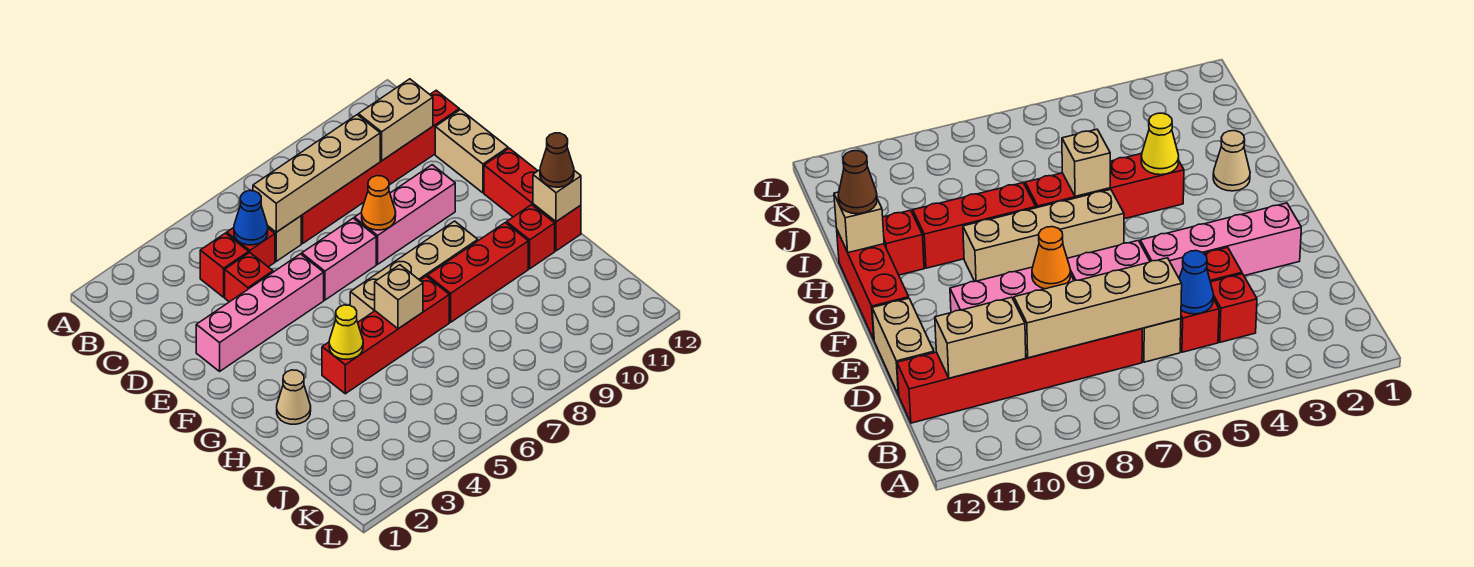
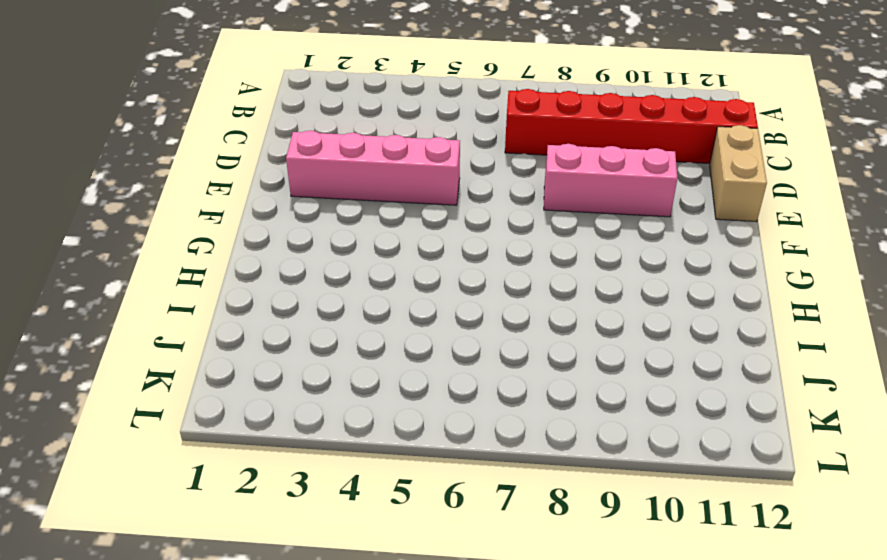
none -> red 1x1 brick [200,233,249,297]
none -> red 1x1 brick [227,228,275,267]
none -> tan 1x1 brick [268,216,301,261]

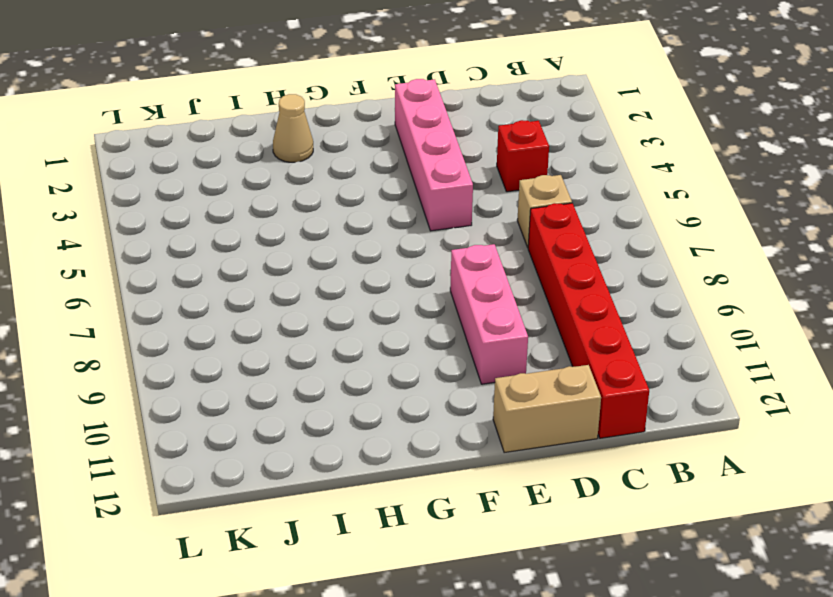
none -> red 1x1 brick [227,228,275,267]
none -> red 1x1 brick [225,253,273,302]
none -> pink 1x2 brick [302,218,376,300]

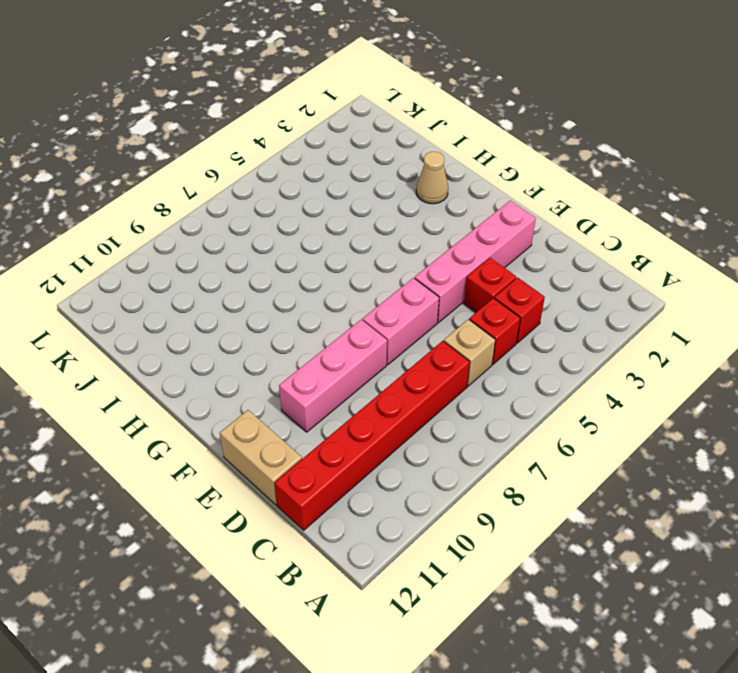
none -> red 1x3 brick [484,148,581,251]
none -> tan 1x4 brick [350,221,478,322]
none -> red 1x4 brick [322,276,449,394]

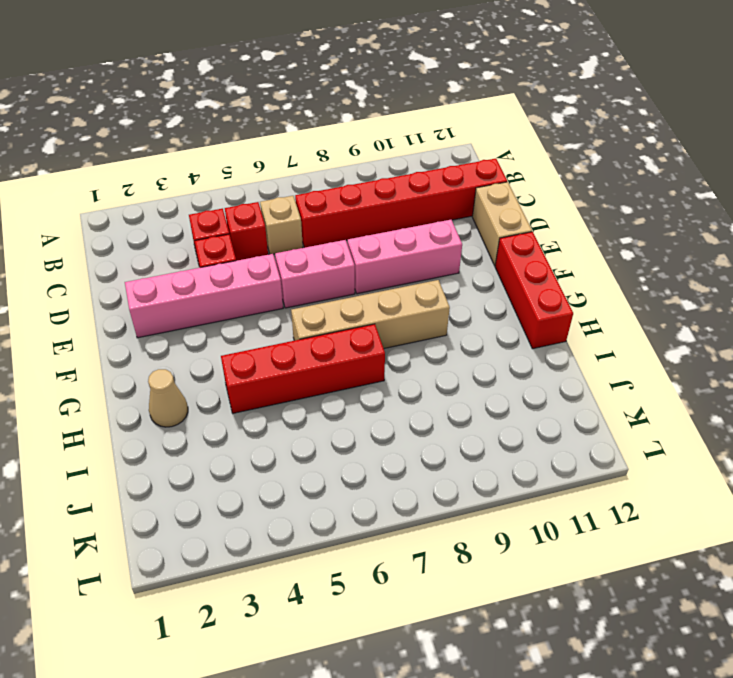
none -> red 1x3 brick [428,223,528,322]
none -> red 1x1 brick [507,205,555,269]
none -> blue 1x1 cone [234,191,268,245]

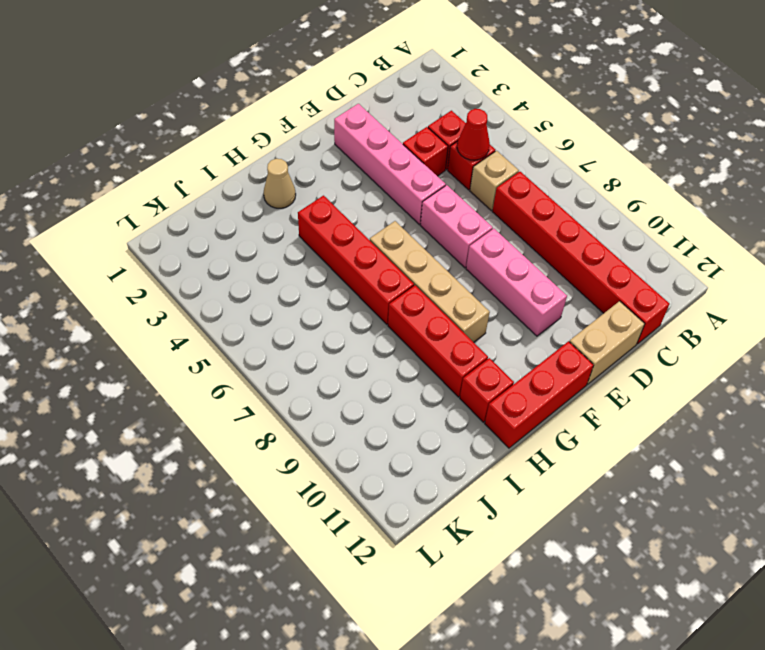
red 1x1 cone [457,109,490,160] -> blue 1x1 cone [234,191,268,245]
none -> tan 1x4 brick [253,115,380,232]
none -> tan 1x2 brick [358,79,433,161]
none -> orange 1x1 cone [362,176,396,230]

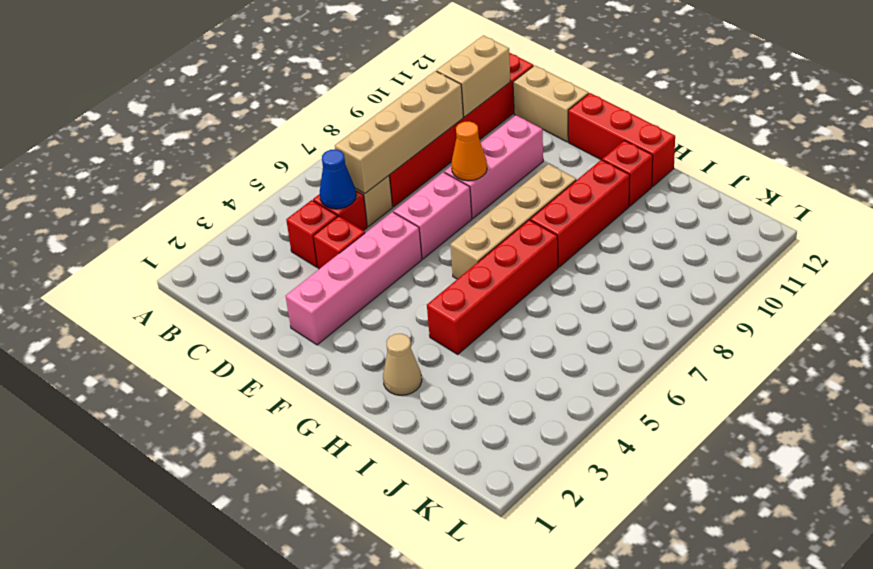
none -> yellow 1x1 cone [329,305,363,359]
none -> tan 1x1 brick [375,265,423,329]
none -> tan 1x1 brick [533,170,581,222]

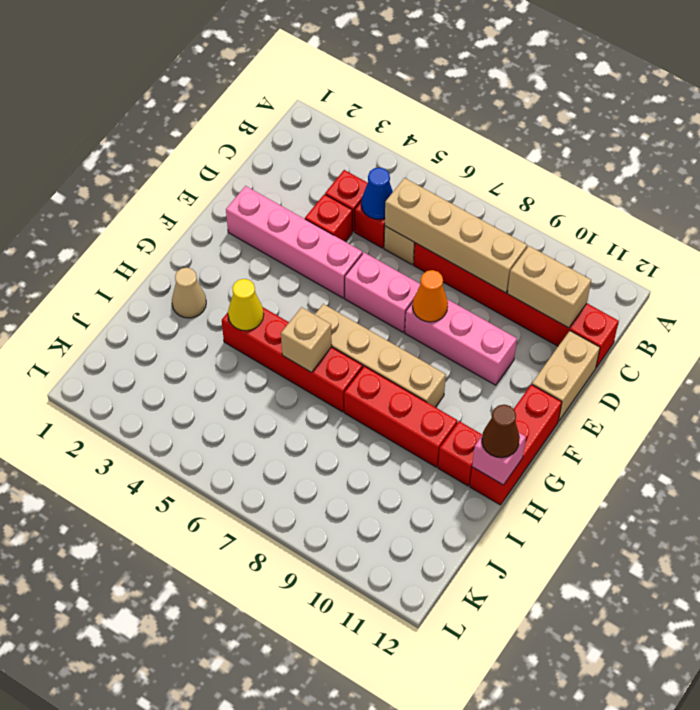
pink 1x1 brick [472,433,526,485] -> tan 1x1 brick [533,170,581,222]

